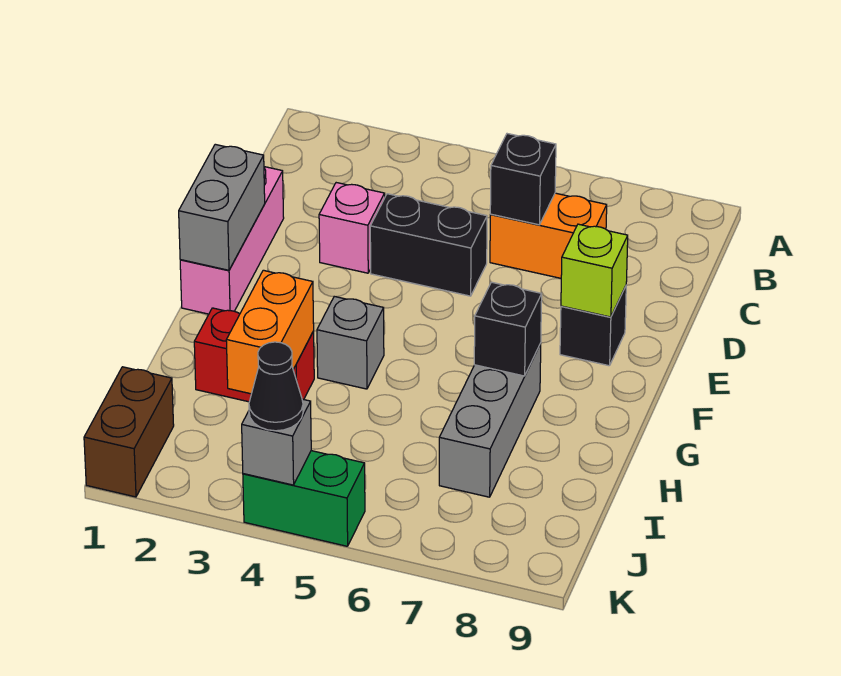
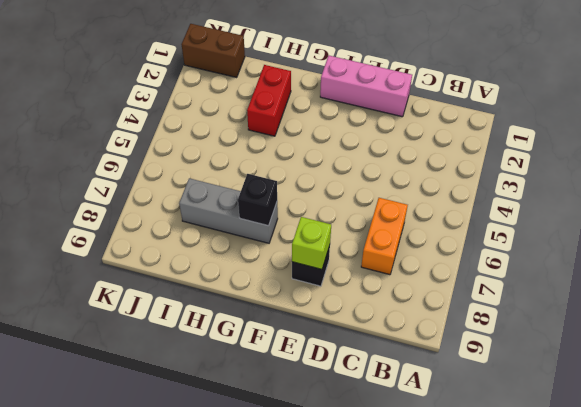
none -> pink 1x1 brick [319,183,385,273]
none -> black 1x2 brick [370,194,487,296]
none -> grey 1x1 brick [317,296,384,389]

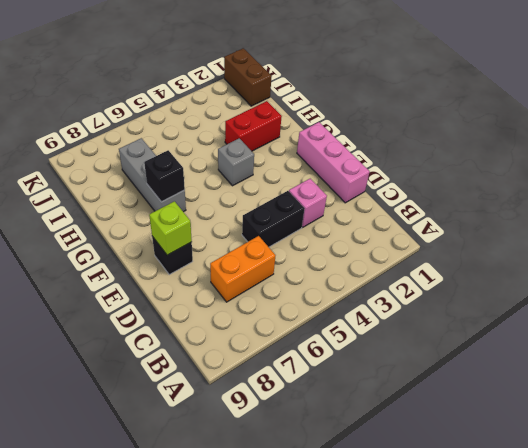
none -> green 1x2 brick [243,451,365,546]
none -> black 1x1 brick [490,134,556,225]
none -> grey 1x2 brick [179,144,265,270]

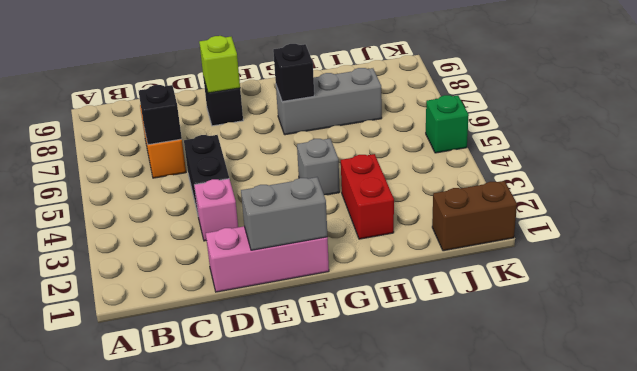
green 1x1 brick [426,95,469,153] -> green 1x2 brick [243,451,365,546]
none -> orange 1x2 brick [226,270,314,394]
none -> grey 1x1 brick [242,399,311,485]
none -> black 1x1 cone [249,342,303,431]

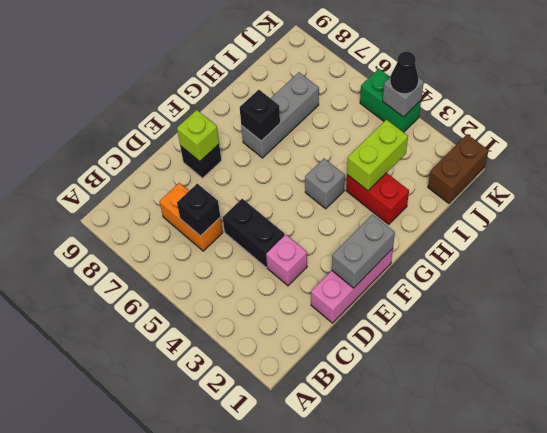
lime 1x2 brick [347,120,408,191] -> orange 1x2 brick [226,270,314,394]

